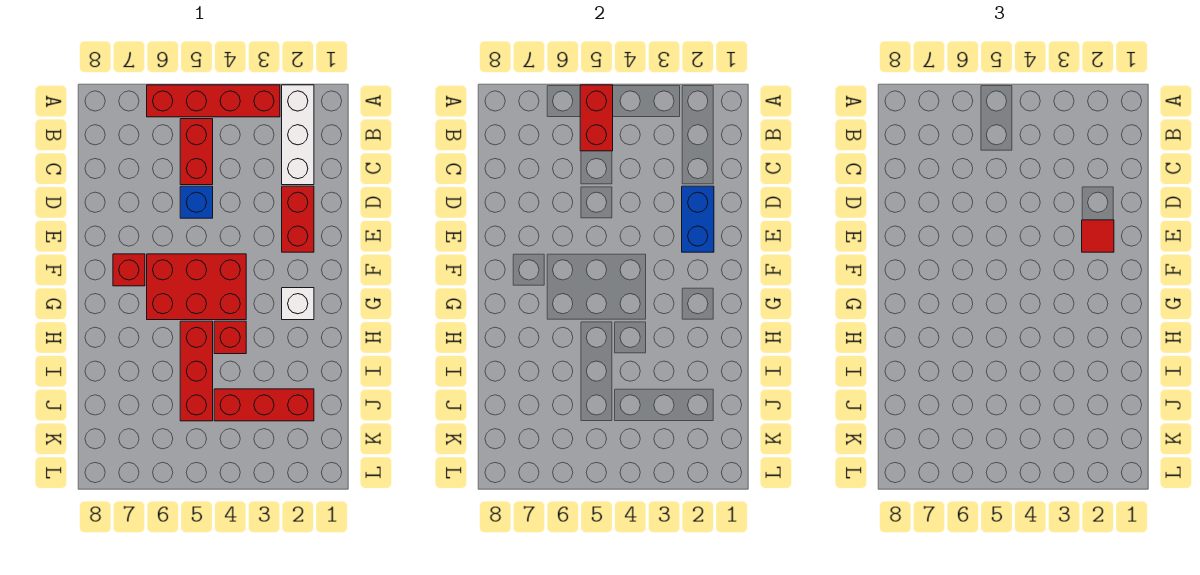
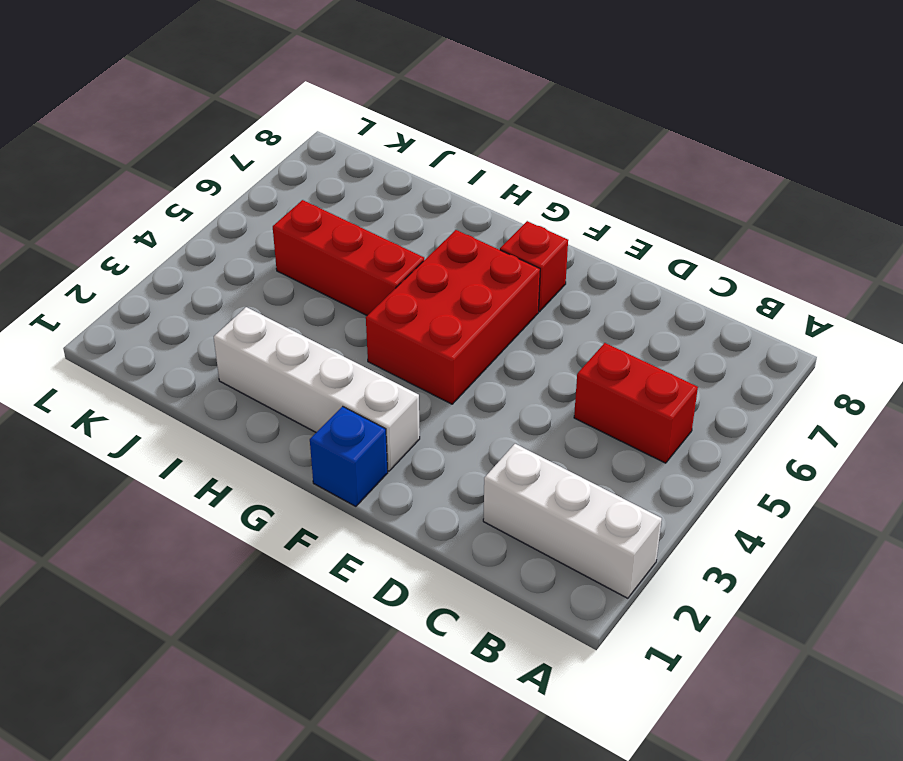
blue 1x1 brick [310,406,388,506] -> blue 1x1 brick moved to [180,186,213,218]
white 1x4 brick [214,307,420,471] -> white 1x1 brick [282,288,314,320]
none -> red 1x4 brick [147,85,280,117]
none -> red 1x2 brick [282,186,314,252]
none -> red 1x1 brick [214,321,246,354]

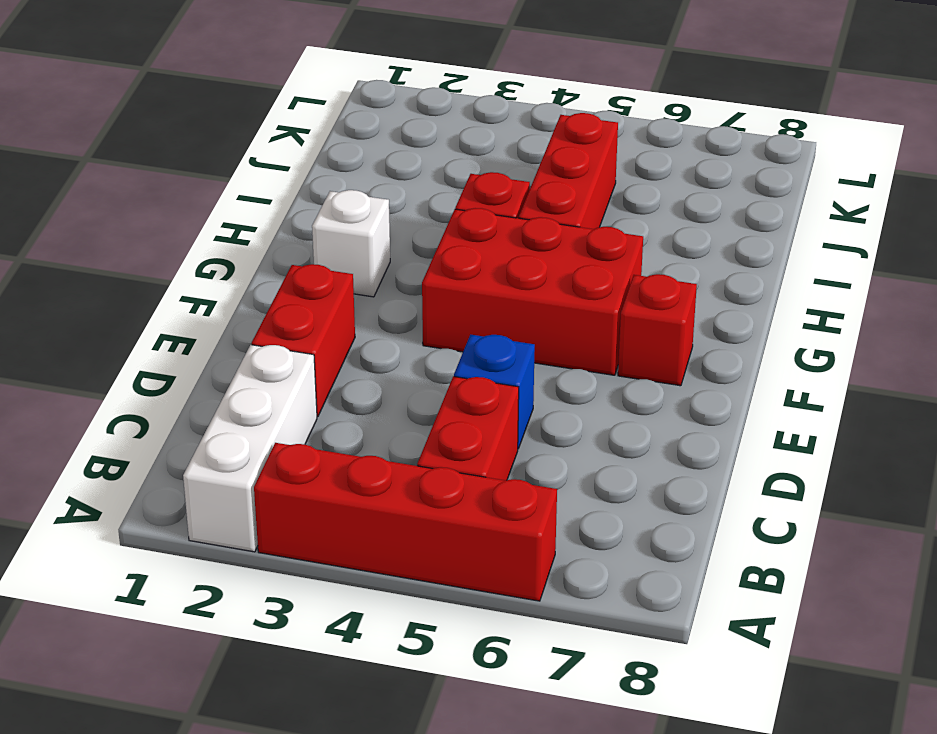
none -> red 1x3 brick [214,389,314,421]
none -> red 1x2 brick [580,85,613,151]
none -> blue 1x2 brick [682,186,714,252]

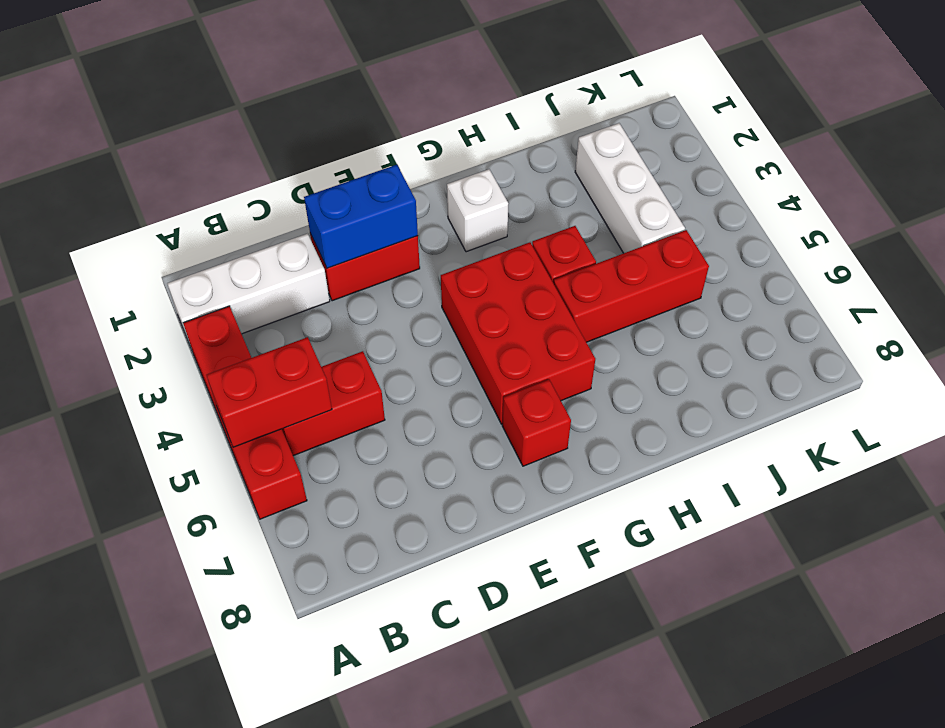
white 1x3 brick [575,123,685,253] -> red 1x3 brick [214,389,314,421]
none -> blue 1x1 brick [180,186,213,218]
none -> red 1x1 tile [1082,220,1114,252]

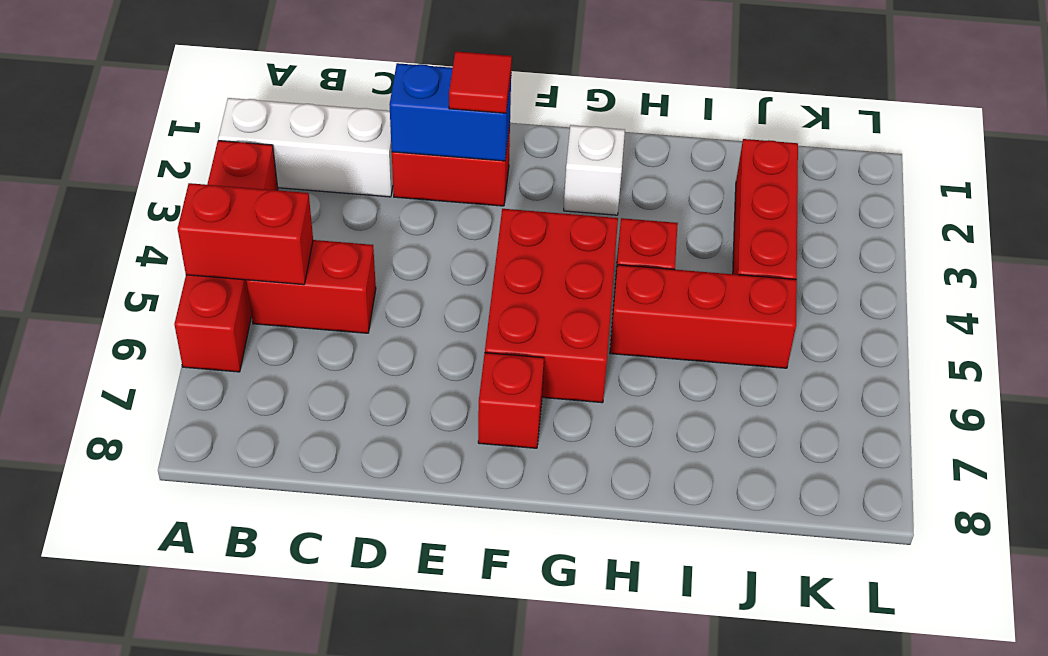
none -> blue 1x1 brick [180,186,213,218]

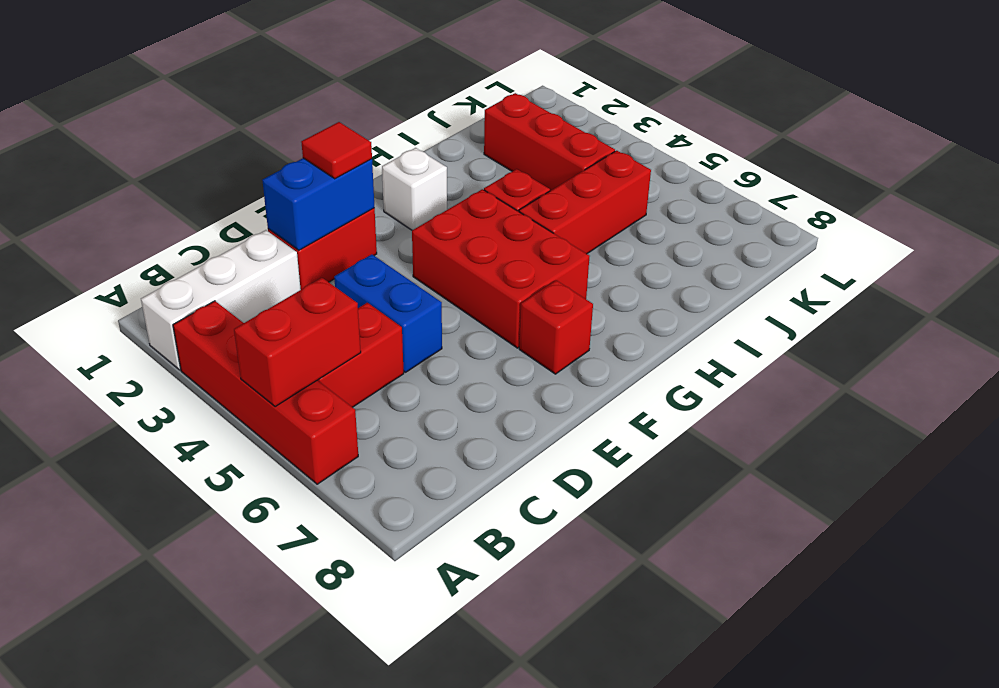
blue 1x2 brick [334,254,442,372] -> blue 1x1 brick [180,186,213,218]

